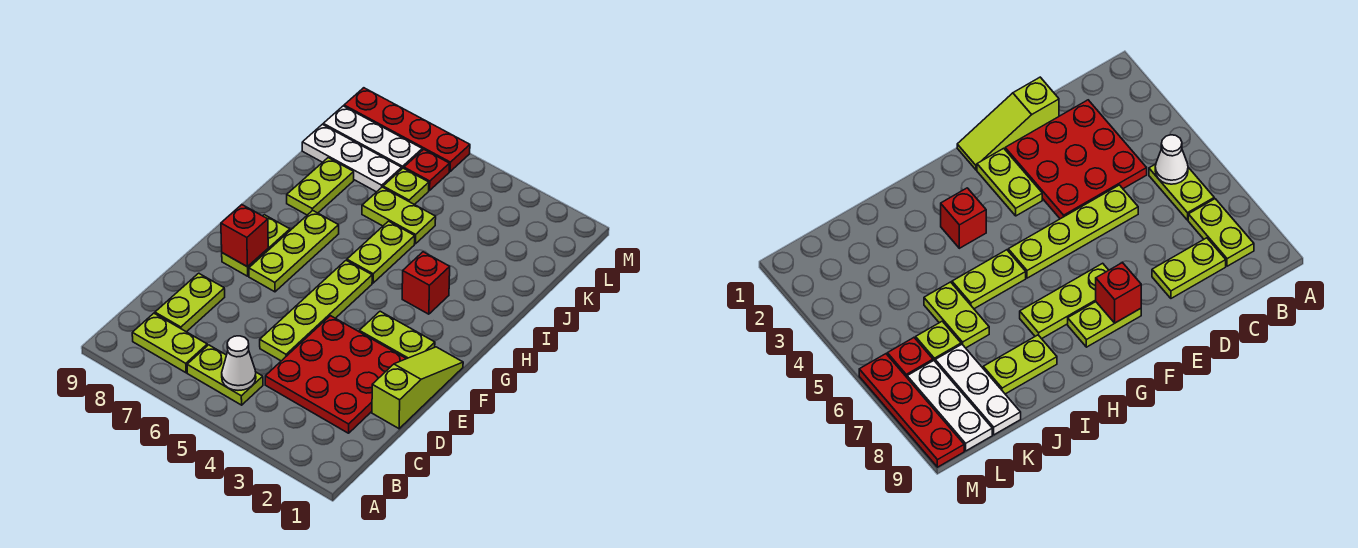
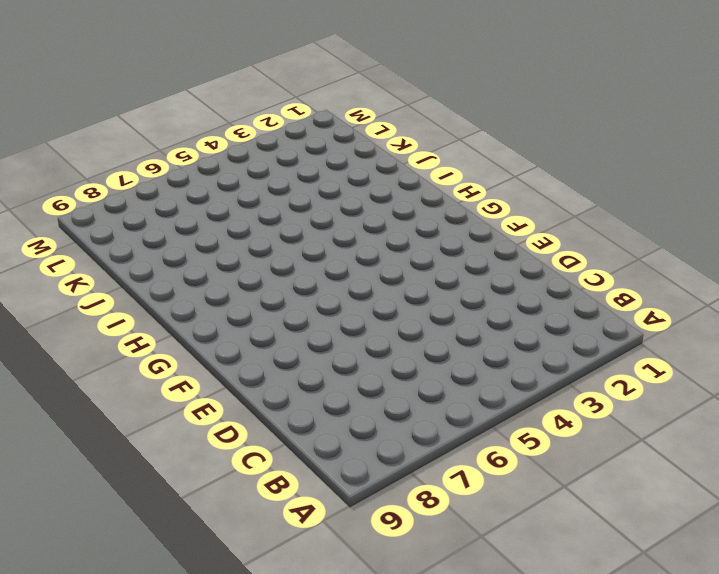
none -> lime 1x2 plate [187,345,263,405]
none -> lime 1x2 plate [132,313,207,373]
none -> red 3x3 plate [265,316,406,433]

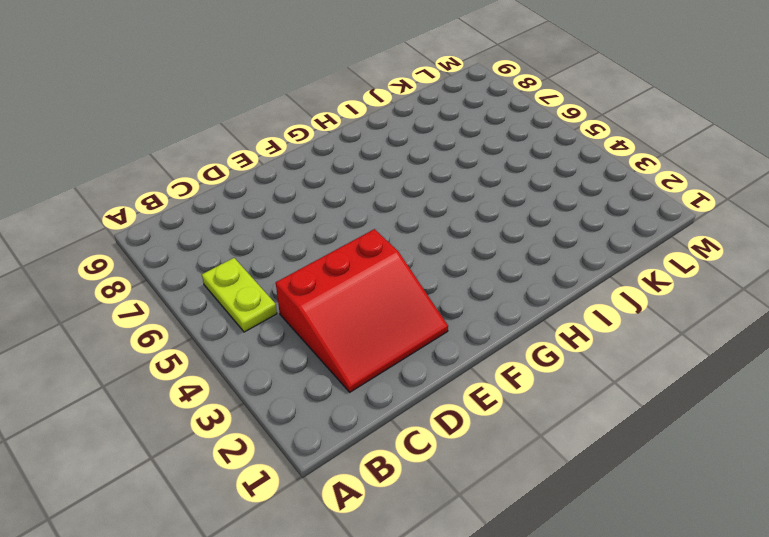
red 3x3 slope [276,229,448,392] -> red 3x3 plate [265,316,406,433]
none -> lime 1x2 plate [132,313,207,373]
none -> lime 1x2 plate [155,273,225,332]
none -> lime 1x3 slope [372,347,463,429]

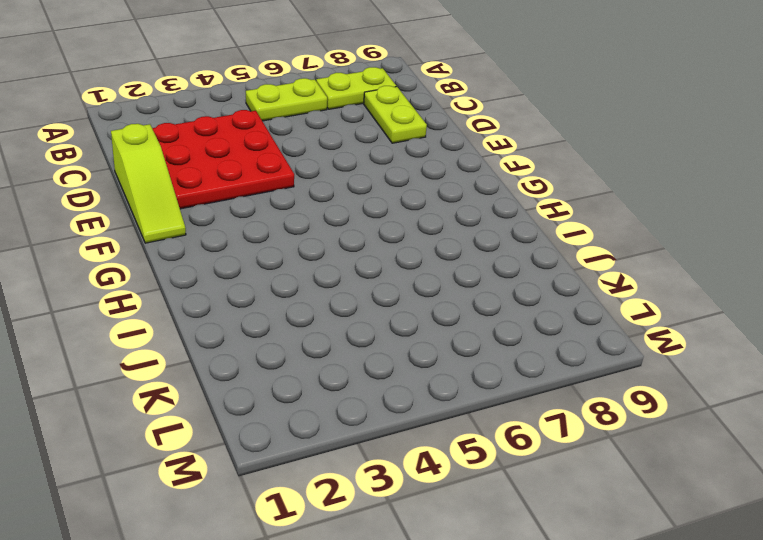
none -> lime 1x4 plate [260,260,372,361]
none -> lime 1x2 plate [359,311,435,359]
none -> lime 1x3 plate [249,210,339,292]

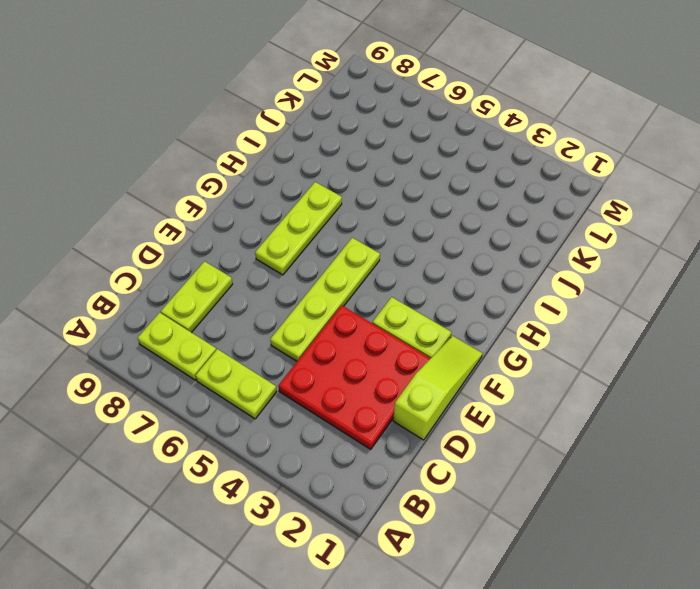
none -> lime 1x2 plate [222,215,290,276]
none -> red 1x1 brick [402,252,450,314]
none -> lime 1x2 plate [347,221,415,283]

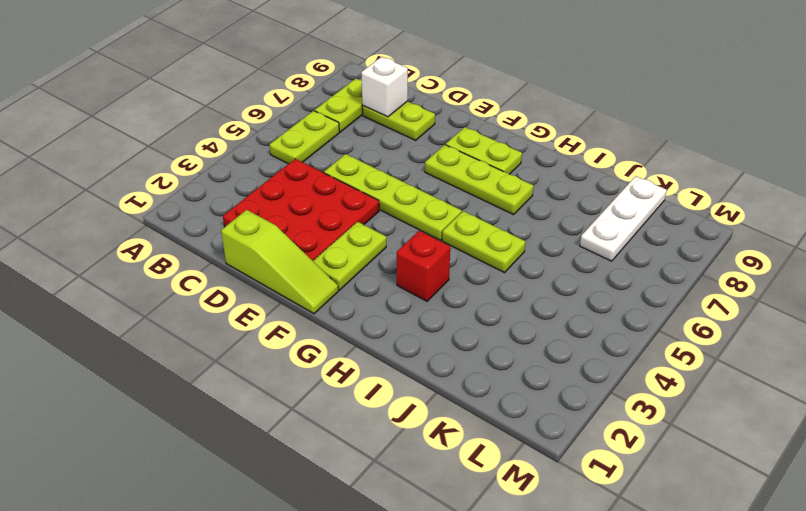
white 1x1 brick [361,57,408,117] -> none
none -> lime 1x2 plate [287,158,354,215]
none -> lime 1x2 plate [362,187,436,244]
none -> lime 1x1 plate [383,168,429,205]

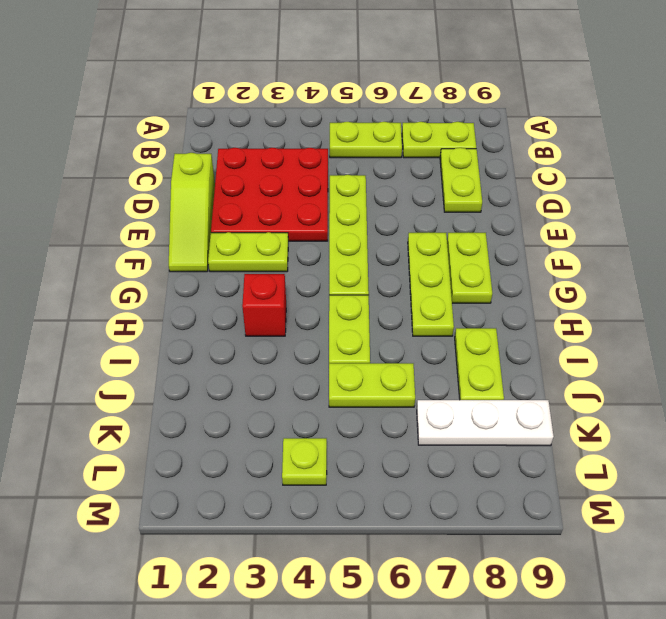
lime 1x1 plate [282,438,327,485] -> lime 1x1 plate moved to [383,168,429,205]
none -> red 1x1 plate [404,149,449,190]
none -> white 1x3 plate [323,106,422,168]
none -> red 1x4 plate [344,88,470,171]

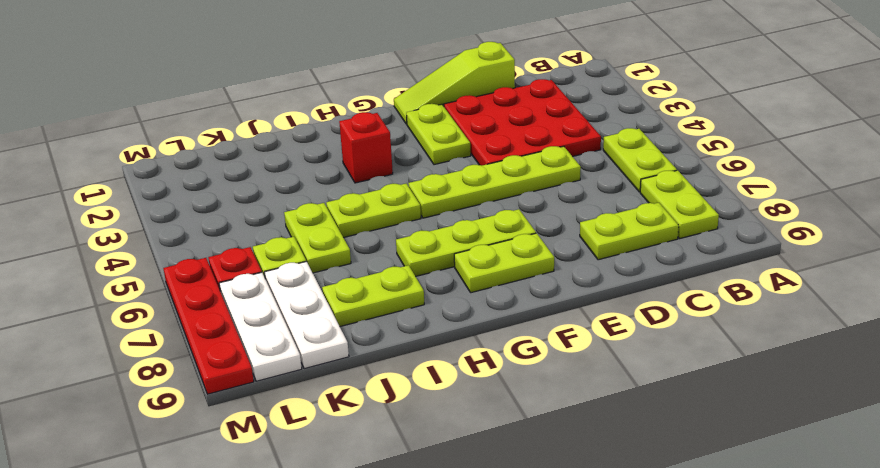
none -> white 1x1 cone [222,336,256,390]
none -> red 1x1 brick [221,205,268,267]

